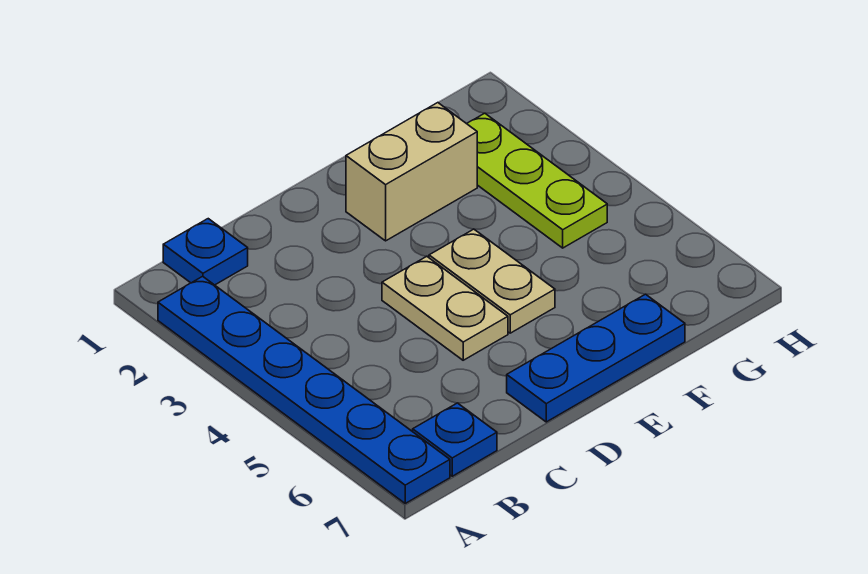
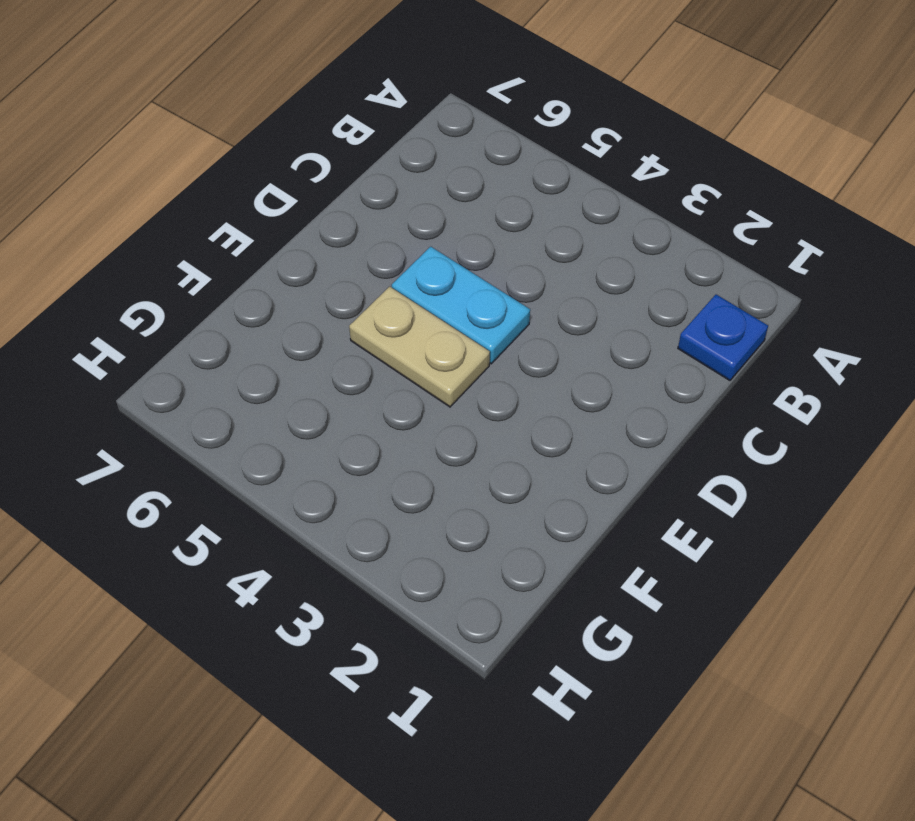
cyan 1x2 plate [392,247,530,364] -> tan 1x2 plate [382,256,508,360]
none -> blue 1x6 plate [158,276,450,503]
none -> blue 1x1 plate [413,403,497,476]

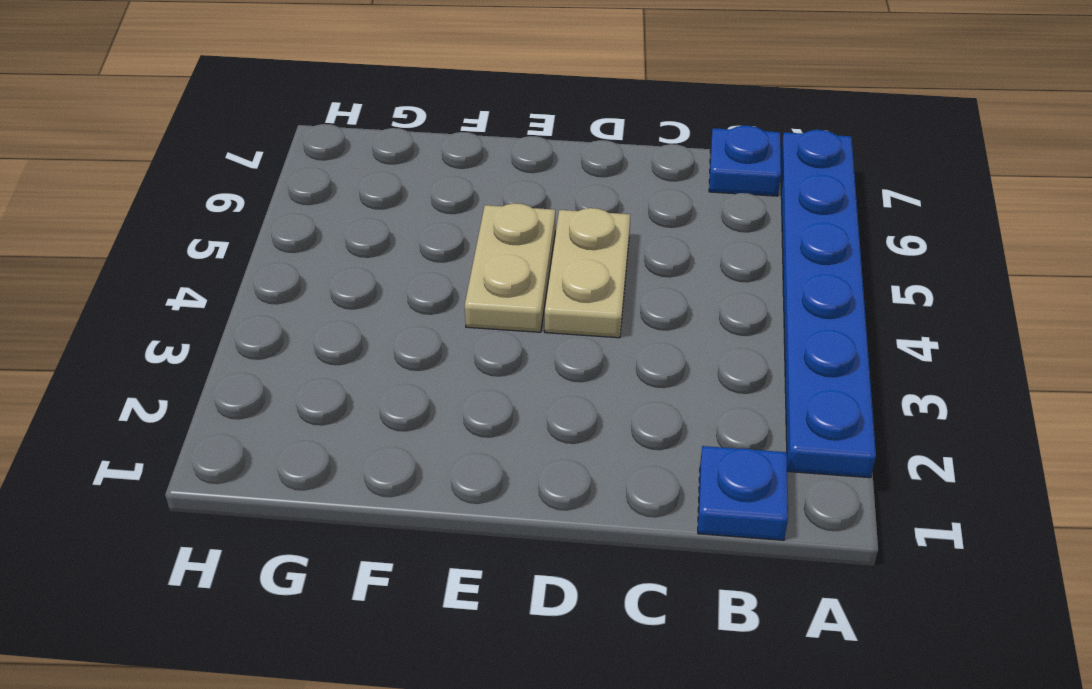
none -> blue 1x3 plate [507,294,685,422]
none -> tan 1x2 brick [346,103,477,241]

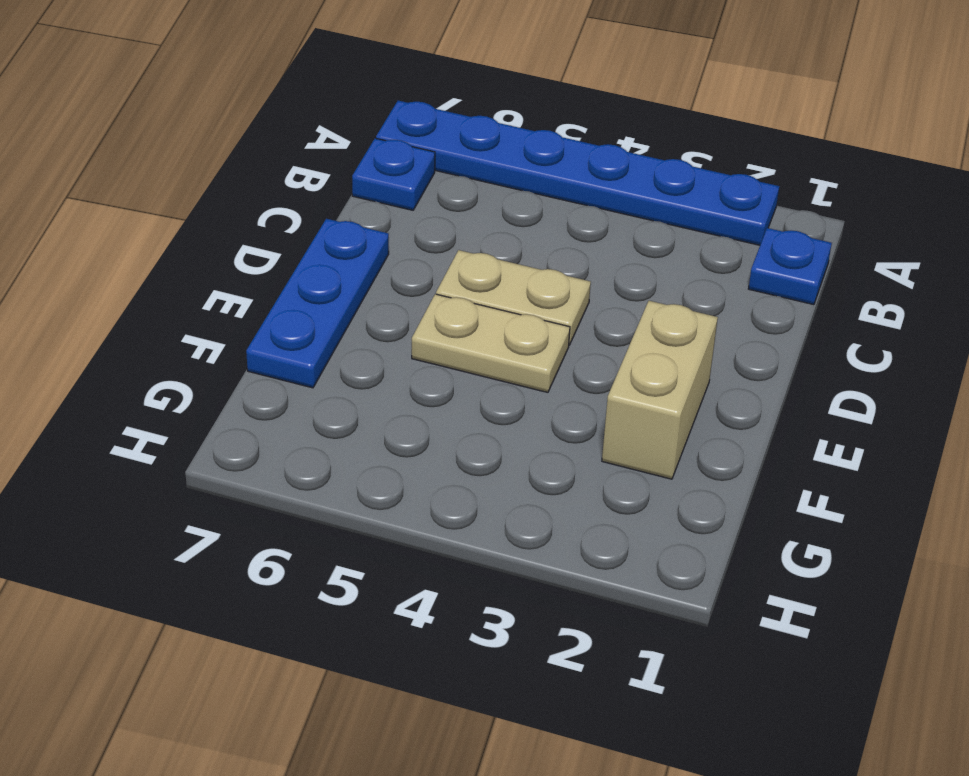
none -> lime 1x3 plate [467,113,607,248]

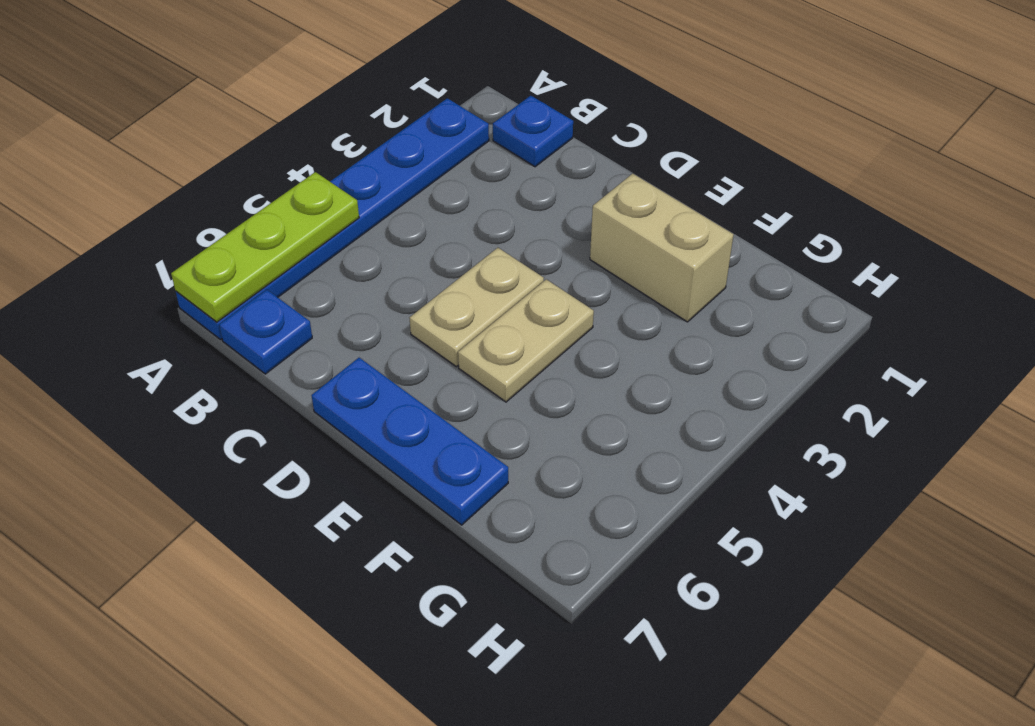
lime 1x3 plate [171,172,359,322] -> lime 1x3 plate moved to [467,113,607,248]

